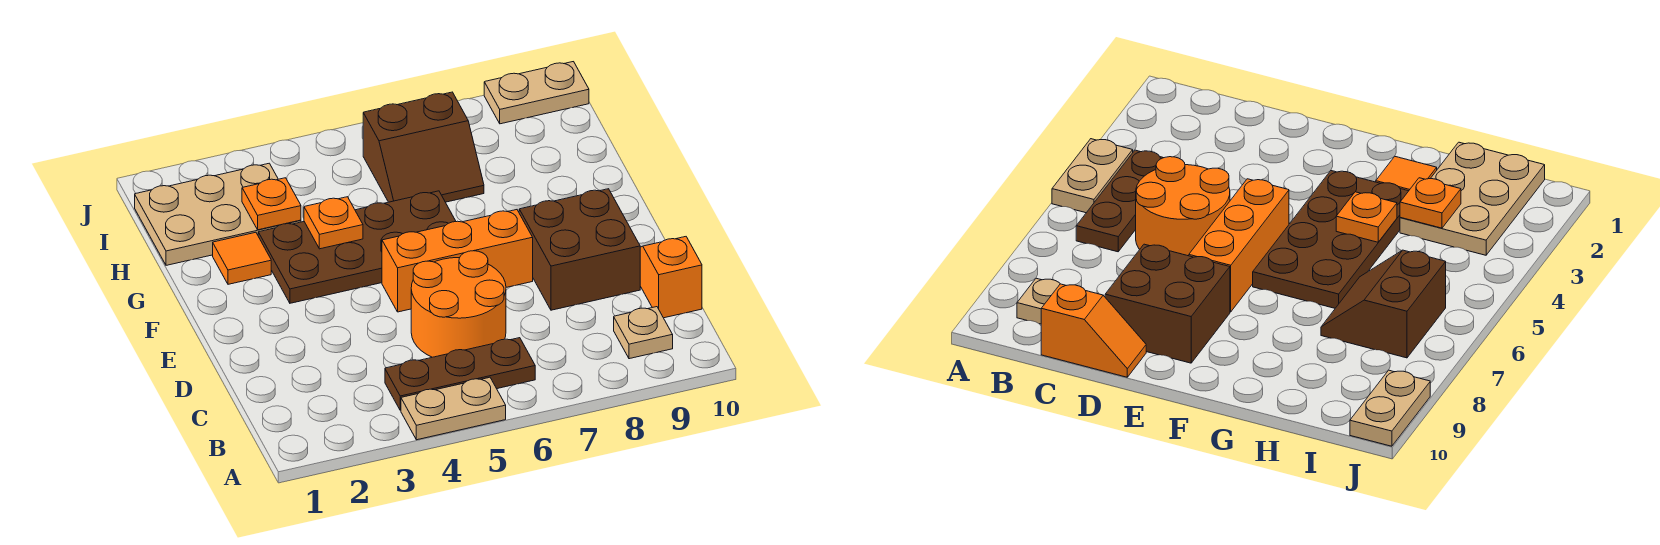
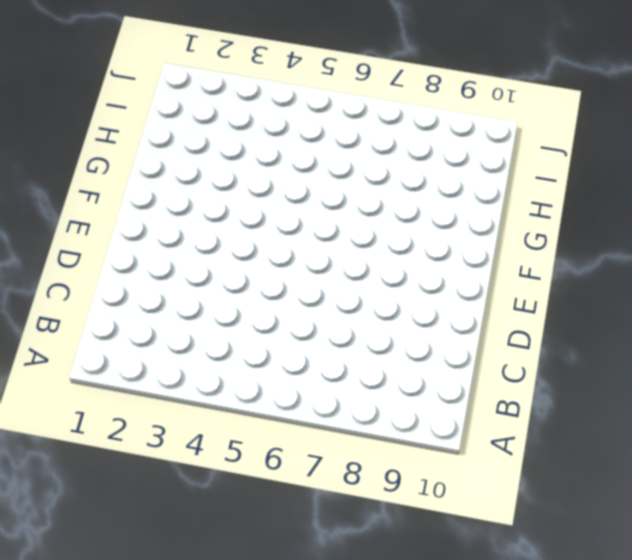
none -> tan 1x2 plate [401,377,506,440]
none -> brown 1x3 plate [385,338,535,410]
none -> tan 1x1 plate [614,307,673,359]

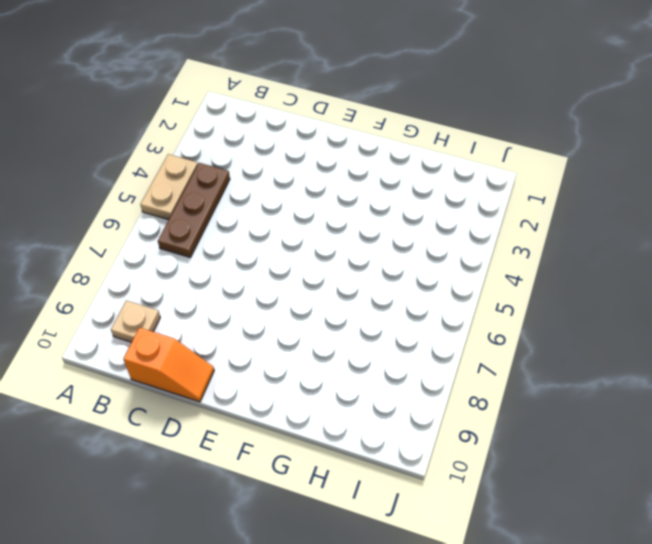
none -> orange 2x2 round brick [411,251,506,357]
none -> brown 2x2 brick [519,189,640,310]
none -> orange 1x3 brick [382,210,533,312]

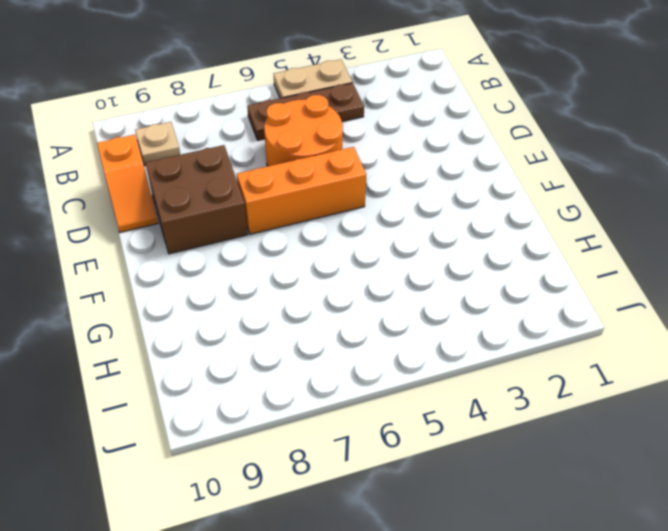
none -> brown 2x4 plate [258,191,456,303]
none -> orange 1x1 tile [213,232,271,284]
none -> tan 2x3 plate [135,163,301,265]

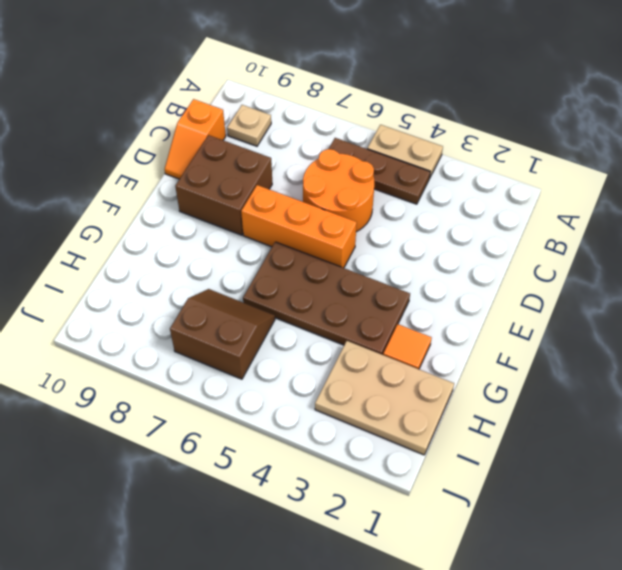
none -> tan 1x2 plate [484,62,589,124]
none -> orange 1x1 plate [304,197,363,249]
none -> orange 1x1 plate [242,178,301,230]

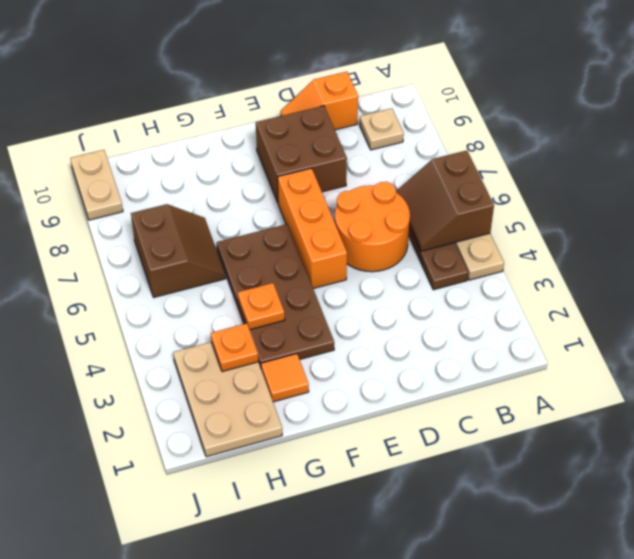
brown 2x2 slope [396,150,494,251] -> none

